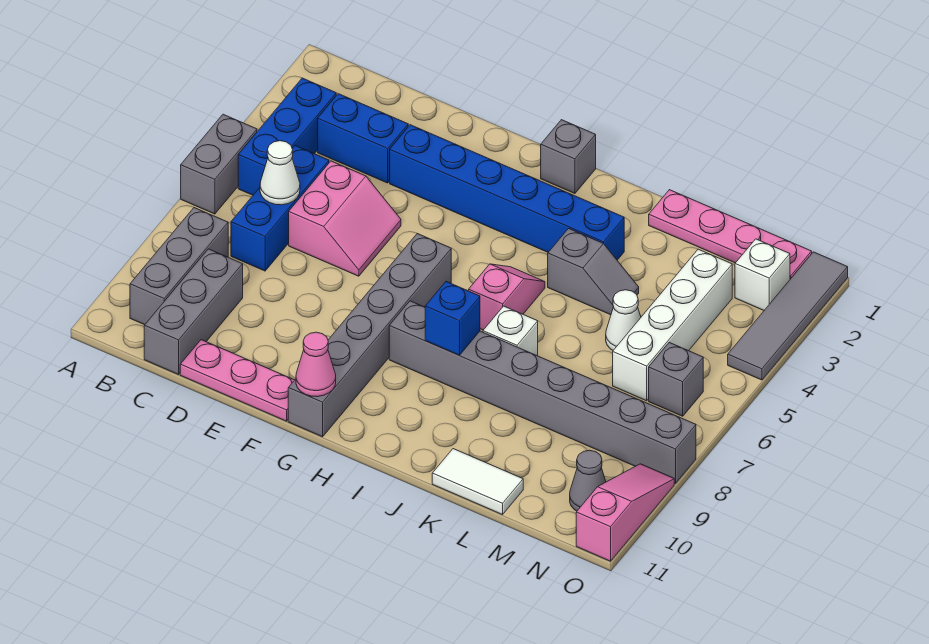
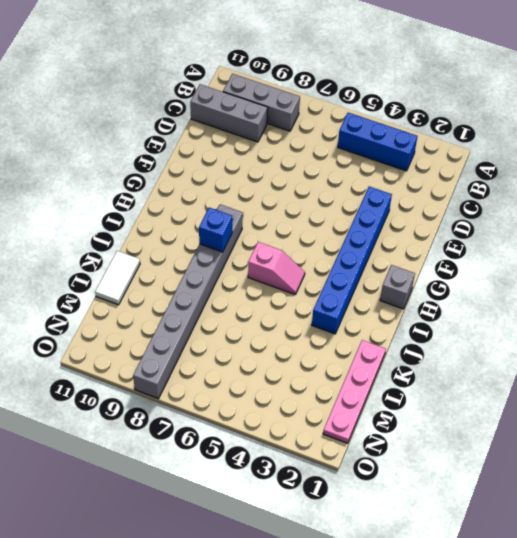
none -> grey 1x2 brick [181,114,257,214]
none -> blue 1x2 brick [318,94,408,183]
none -> blue 1x3 brick [231,146,329,271]

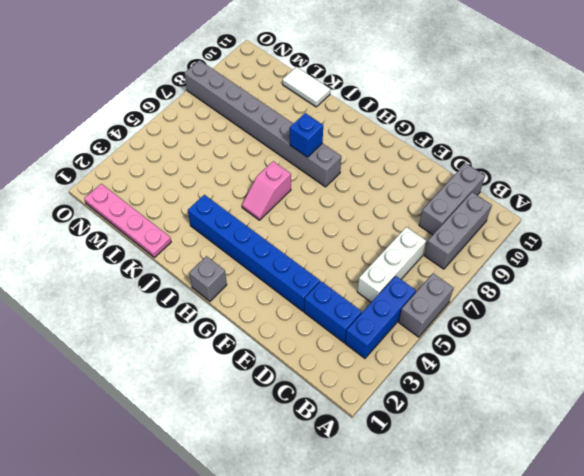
white 1x3 brick [357,227,426,302] -> blue 1x3 brick [231,146,329,271]
none -> pink 2x2 slope [289,161,401,276]
none -> pink 1x3 plate [180,340,294,421]
none -> grey 1x6 brick [288,234,451,437]

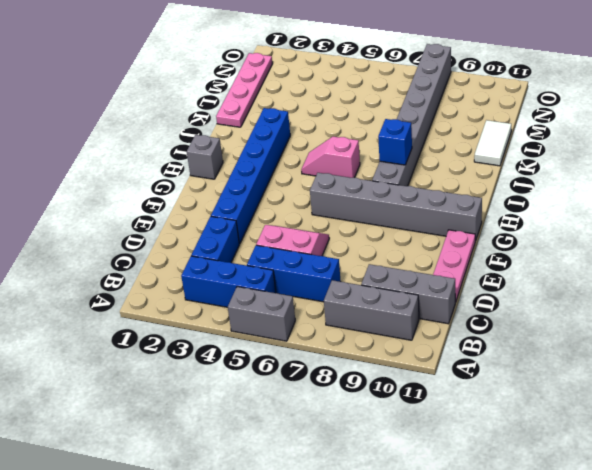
none -> grey 1x2 slope [548,229,639,315]
none -> white 1x1 brick [483,306,538,356]
none -> white 1x1 cone [606,290,641,350]

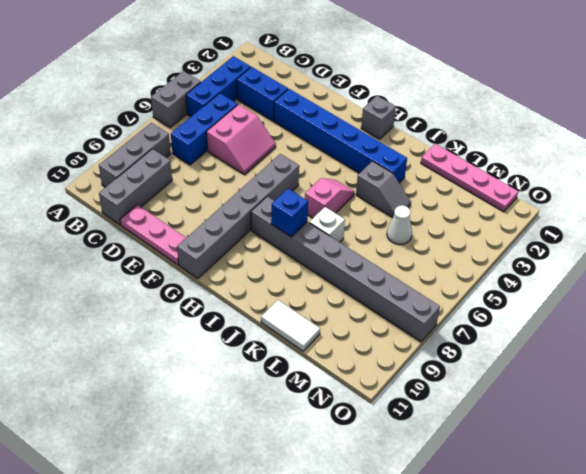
none -> white 1x4 brick [613,249,732,401]
none -> white 1x1 brick [735,239,790,310]
none -> grey 1x1 brick [649,343,703,416]

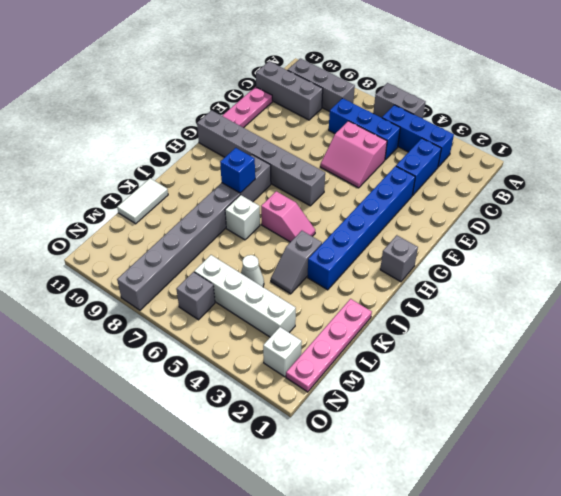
none -> grey 1x1 cone [570,450,606,511]
none -> grey 1x4 tile [728,252,848,380]
none -> pink 1x3 slope [576,464,674,561]

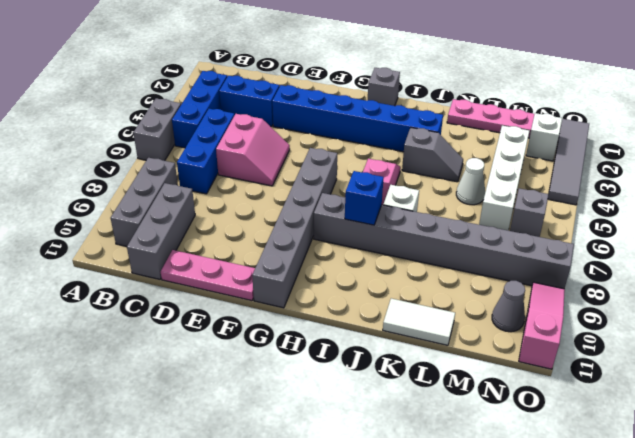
none -> white 1x1 cone [260,141,300,205]
none -> pink 1x1 cone [296,332,336,397]

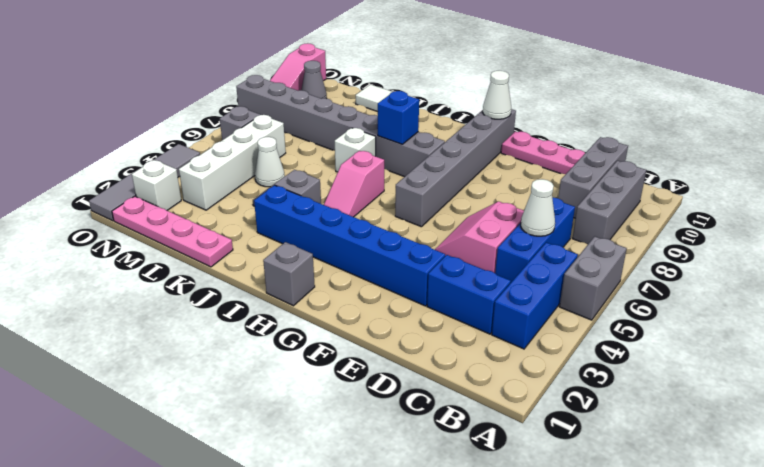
white 1x1 cone [483,71,511,119] -> pink 1x1 cone [296,332,336,397]

